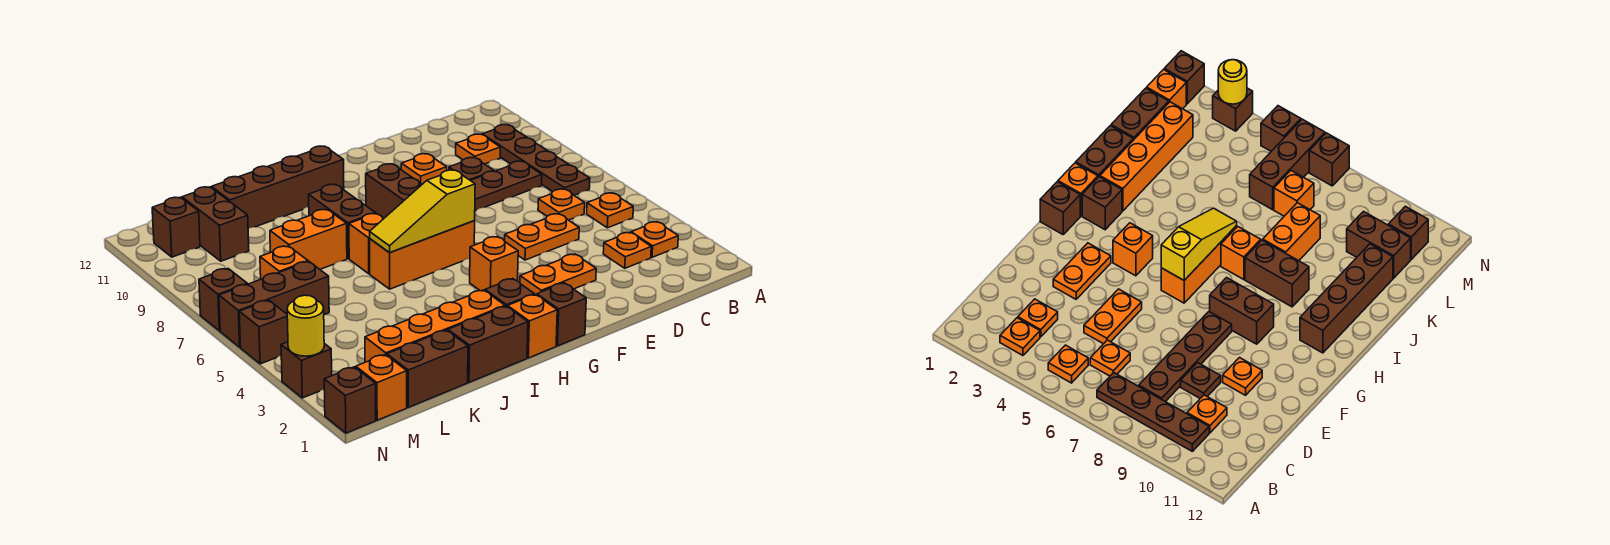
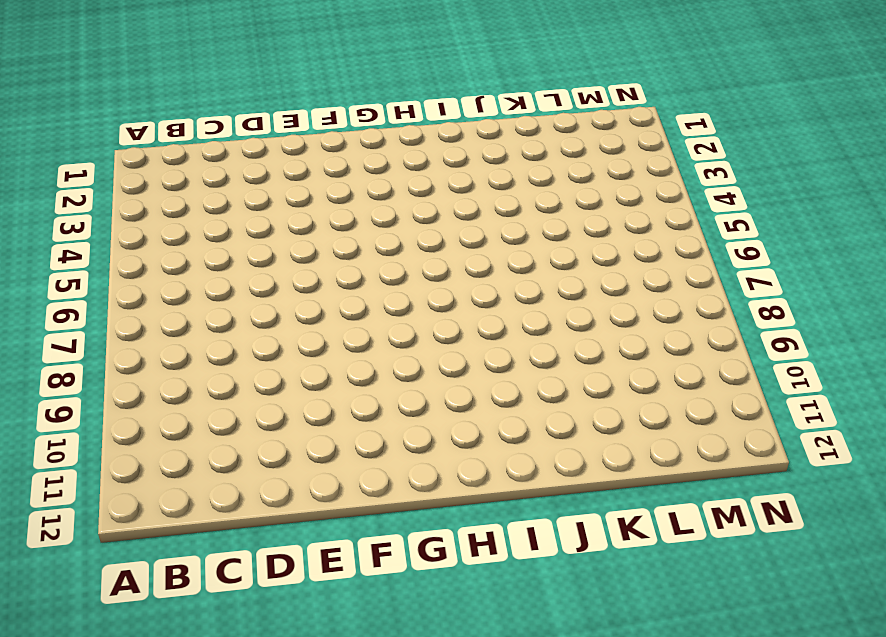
none -> orange 1x1 plate [631,222,678,257]
none -> orange 1x1 plate [587,193,633,228]
none -> brown 1x4 plate [482,125,590,195]
none -> orange 1x1 plate [603,232,651,268]

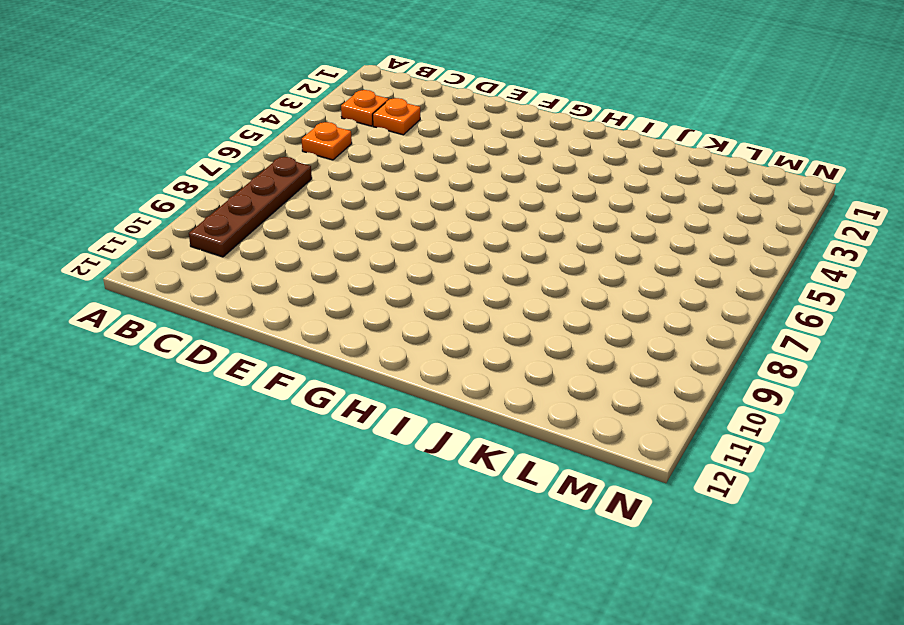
none -> orange 1x1 plate [538,189,585,220]
none -> brown 1x4 plate [470,161,542,211]
none -> orange 1x1 plate [456,134,500,164]
none -> orange 1x2 plate [505,214,579,260]

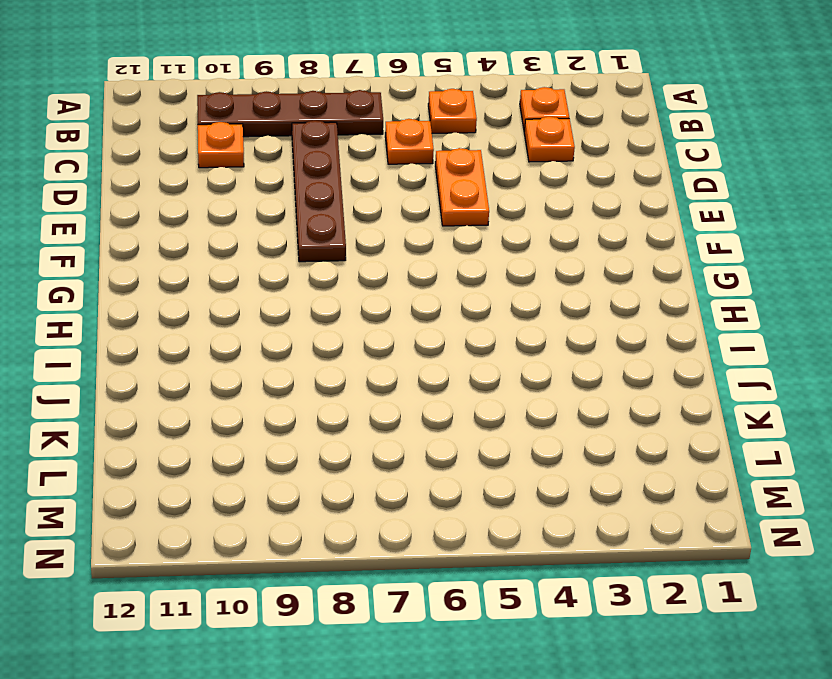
none -> brown 1x1 plate [449,157,494,180]
none -> orange 1x2 plate [520,254,596,295]
none -> orange 1x1 plate [401,154,447,184]
none -> brown 1x1 brick [537,283,586,346]

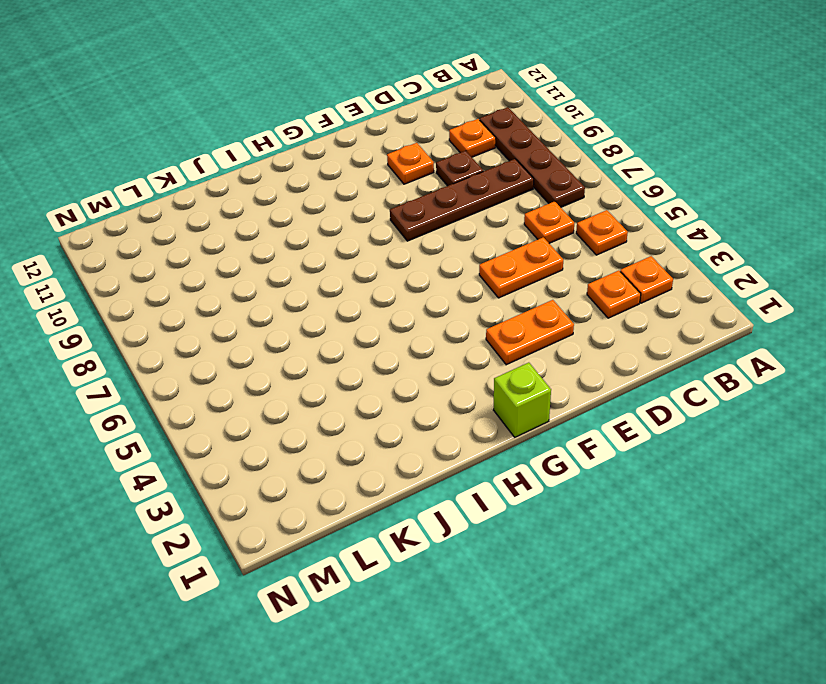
lime 1x1 brick [494,363,551,437] -> brown 1x1 brick [537,283,586,346]
none -> orange 1x1 brick [470,237,518,291]
none -> orange 1x3 brick [370,221,475,289]
none -> brown 1x2 brick [366,164,422,218]
none -> orange 1x1 brick [508,294,557,358]

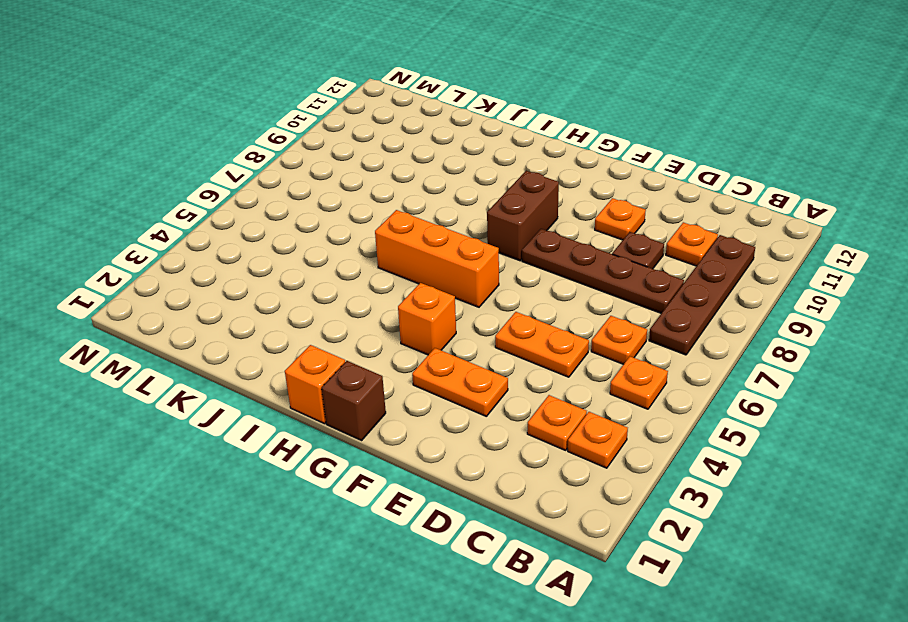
none -> brown 1x1 brick [485,279,534,307]
none -> brown 1x4 brick [212,146,344,228]
none -> brown 1x2 brick [448,306,528,382]
none -> orange 1x4 brick [365,290,505,362]

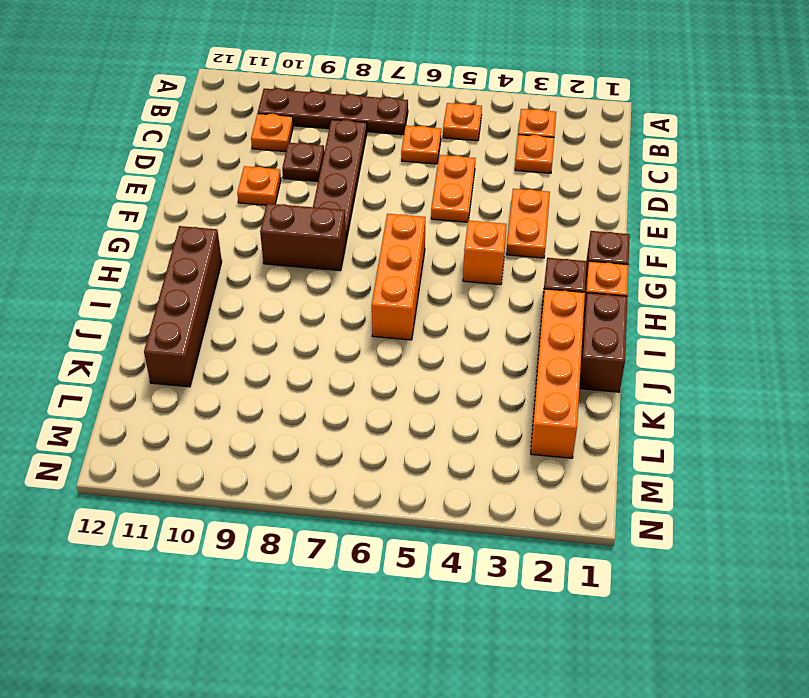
none -> orange 1x1 brick [349,213,384,274]
none -> brown 1x2 brick [309,184,375,259]
none -> orange 1x2 brick [270,210,347,269]
none -> brown 1x2 brick [387,330,468,407]

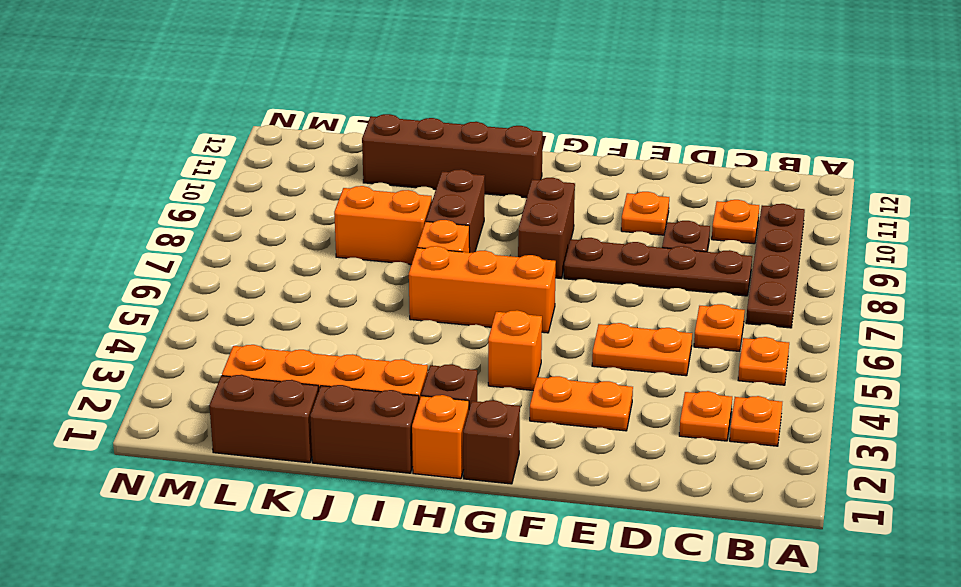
none -> brown 1x3 brick [219,261,329,347]
none -> orange 1x1 brick [260,246,308,279]
none -> brown 1x2 brick [182,187,249,261]
none -> orange 1x1 brick [356,354,407,420]

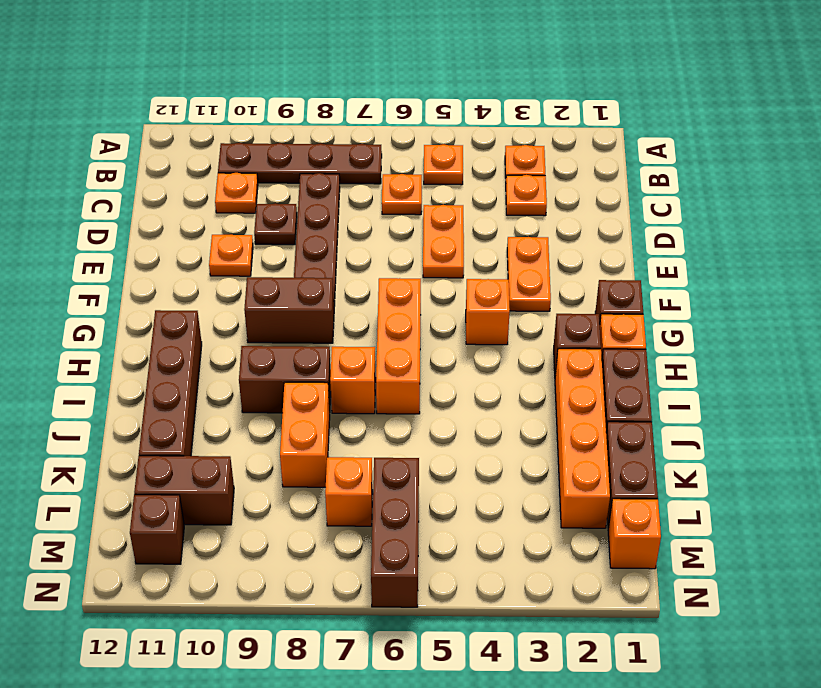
none -> brown 1x1 brick [324,367,376,433]
none -> brown 1x1 brick [281,342,332,398]
none -> brown 1x1 brick [239,300,288,364]
none -> brown 1x1 brick [199,269,247,331]

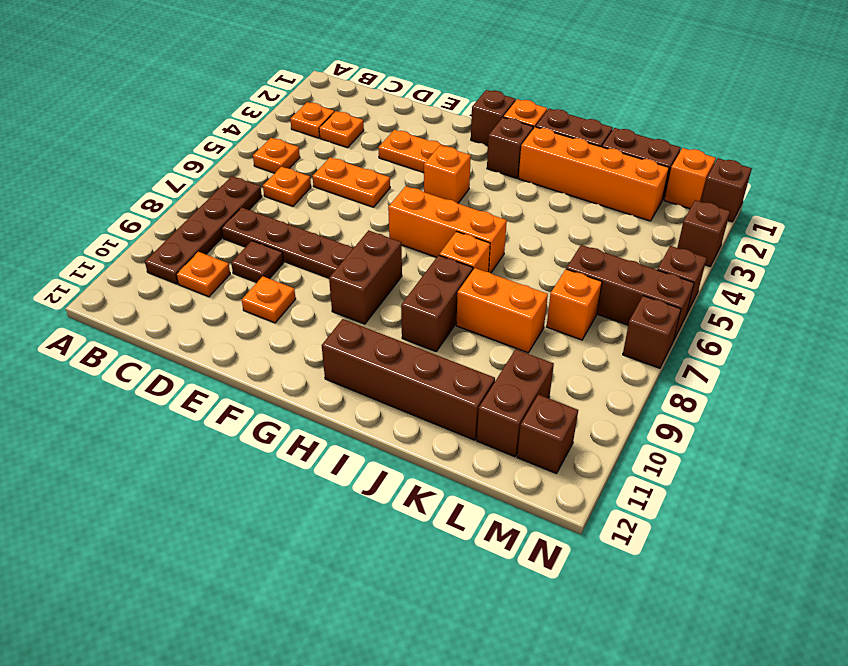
none -> yellow 1x3 slope [370,170,475,253]
none -> yellow 1x1 round brick [287,295,324,356]

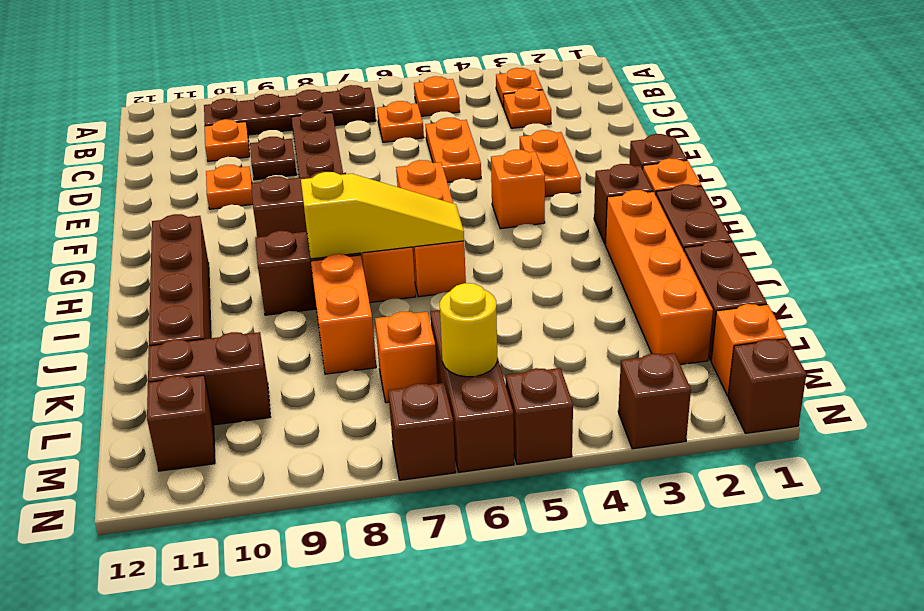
yellow 1x3 slope [301,172,464,259] -> yellow 1x3 slope turned to [370,170,475,253]
yellow 1x1 round brick [440,283,497,377] -> yellow 1x1 round brick moved to [287,295,324,356]

